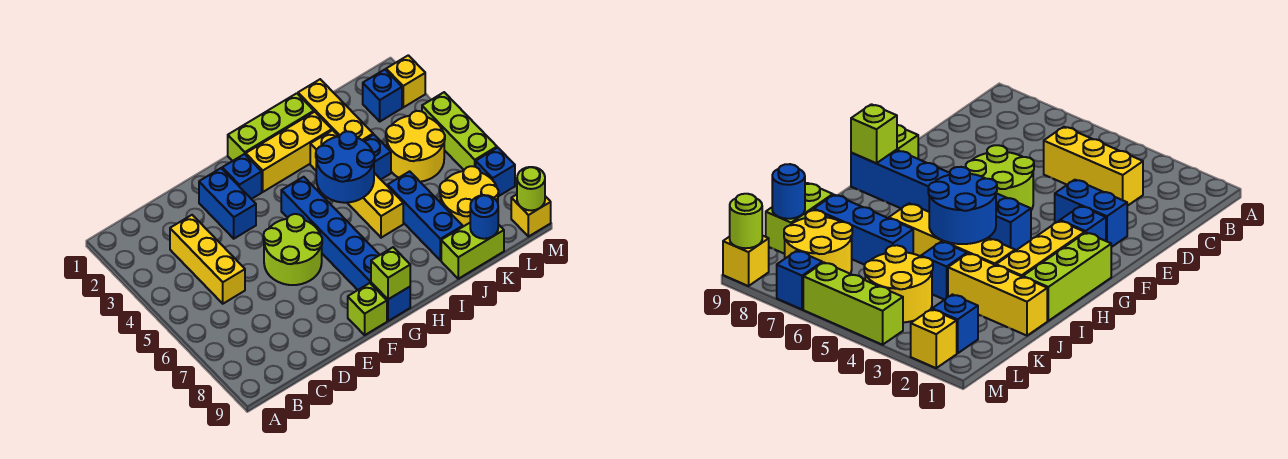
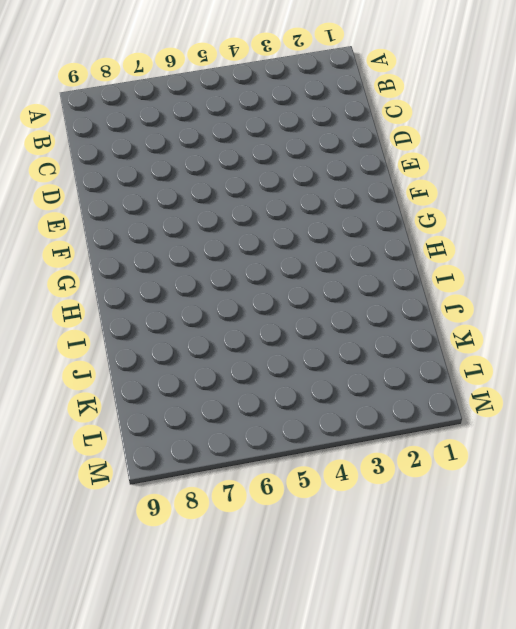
none -> yellow 1x3 brick [170,215,245,304]
none -> blue 1x2 brick [199,168,256,239]
none -> lime 2x2 round brick [263,214,322,285]

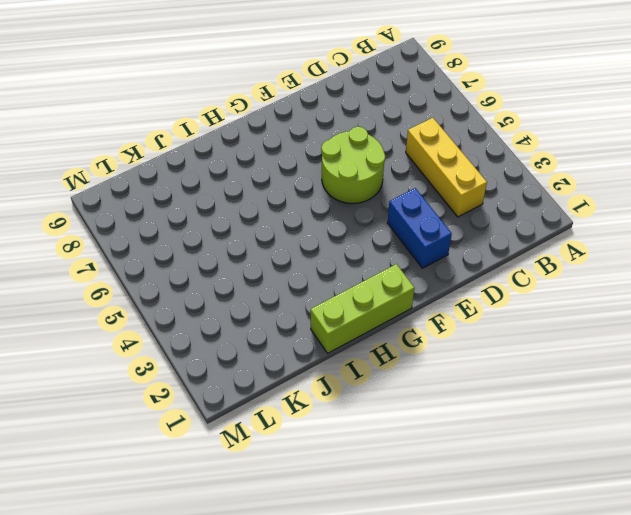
none -> blue 1x1 brick [222,154,262,199]
none -> lime 1x1 brick [348,283,387,335]
none -> yellow 1x3 brick [246,112,332,192]

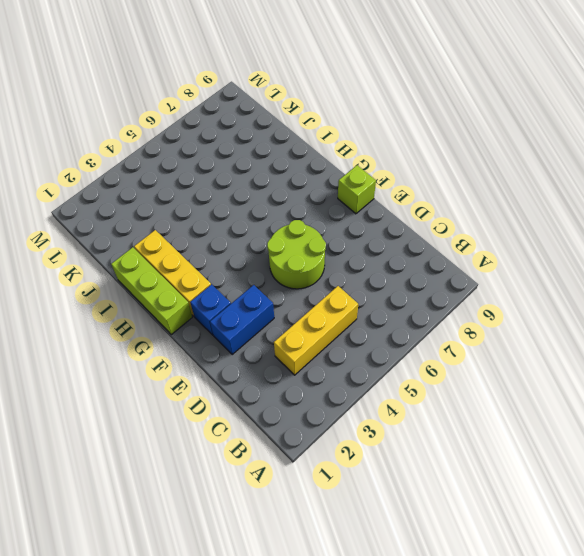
none -> blue 1x6 brick [281,177,410,321]
none -> yellow 1x4 brick [310,130,403,238]
none -> yellow 1x3 brick [298,79,373,141]

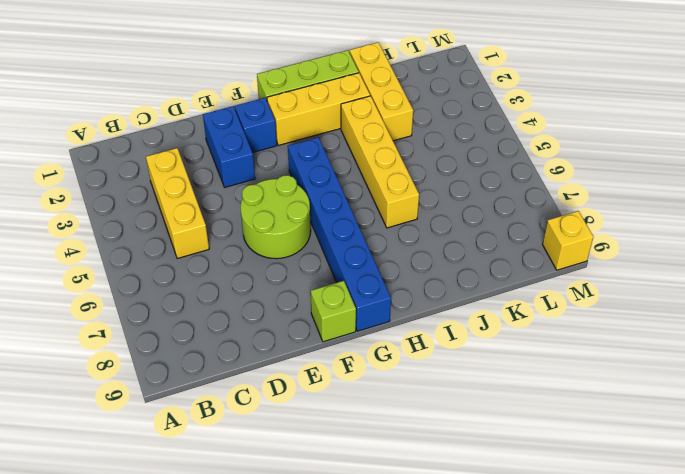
none -> blue 1x1 brick [364,135,391,179]
none -> blue 1x3 brick [388,171,463,260]
none -> lime 1x2 brick [441,223,504,279]

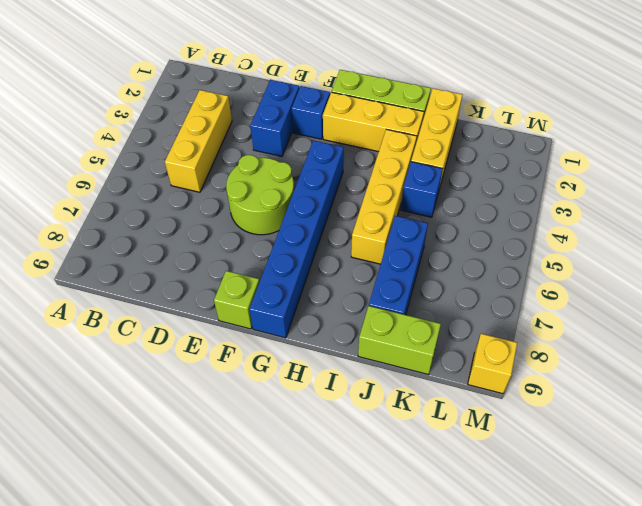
none -> yellow 2x2 round brick [386,111,445,182]
none -> yellow 2x2 round brick [440,166,499,227]
none -> blue 1x1 brick [363,70,402,121]

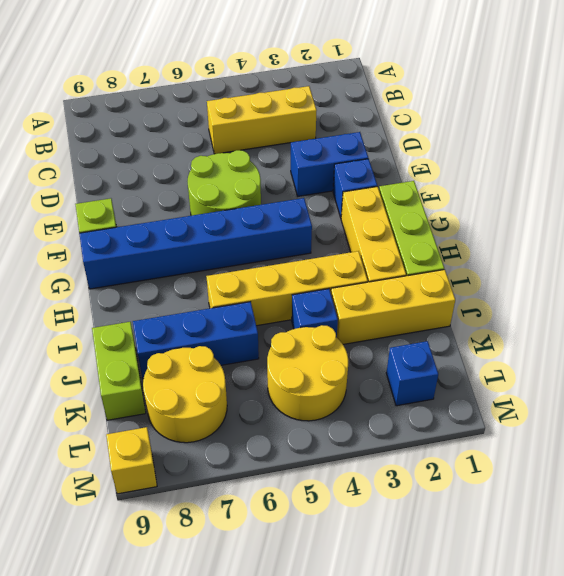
none -> yellow 1x1 brick [386,55,425,107]
none -> lime 1x3 brick [422,92,497,170]
none -> blue 1x1 brick [476,148,515,196]

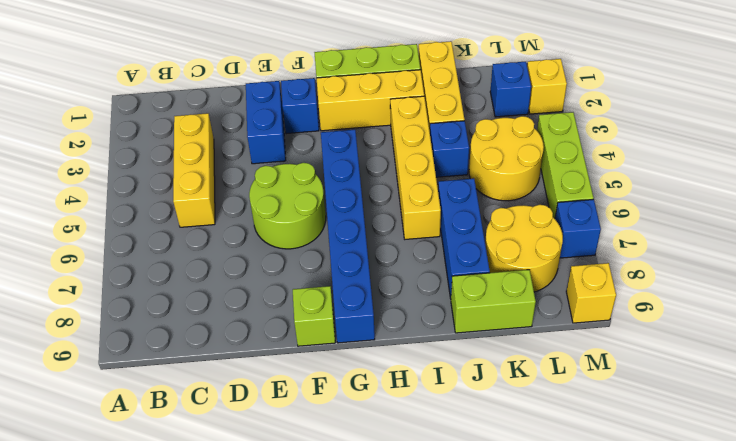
none -> lime 1x1 brick [371,247,410,299]
none -> blue 2x2 round brick [316,131,375,203]
none -> blue 1x1 round brick [470,195,498,239]

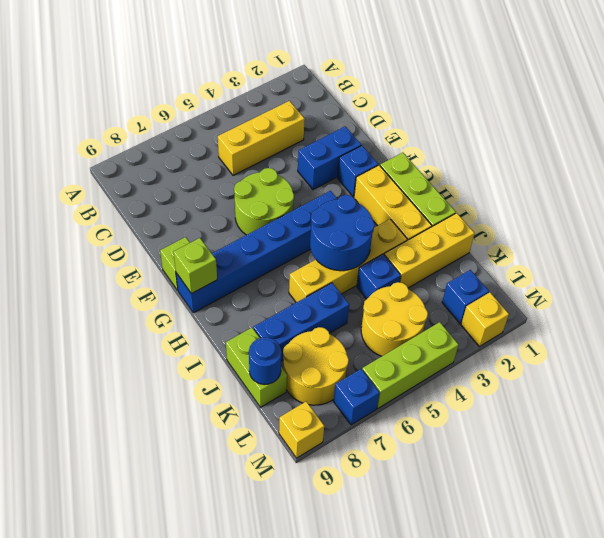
none -> lime 1x1 round brick [517,167,545,211]

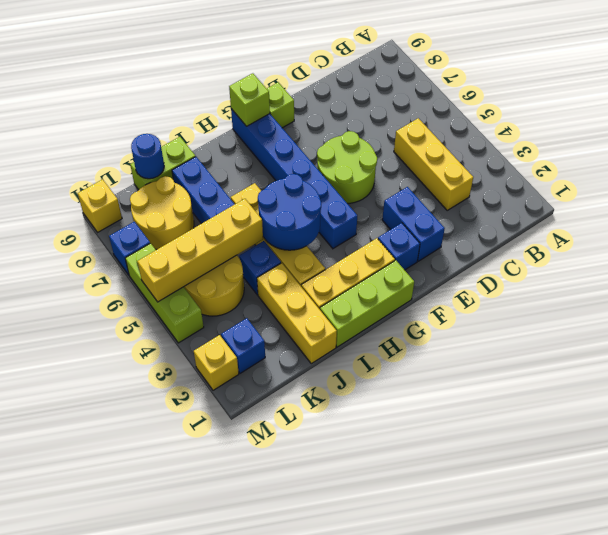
yellow 1x4 brick [137,199,263,302] -> none
none -> lime 1x1 round brick [517,167,545,211]

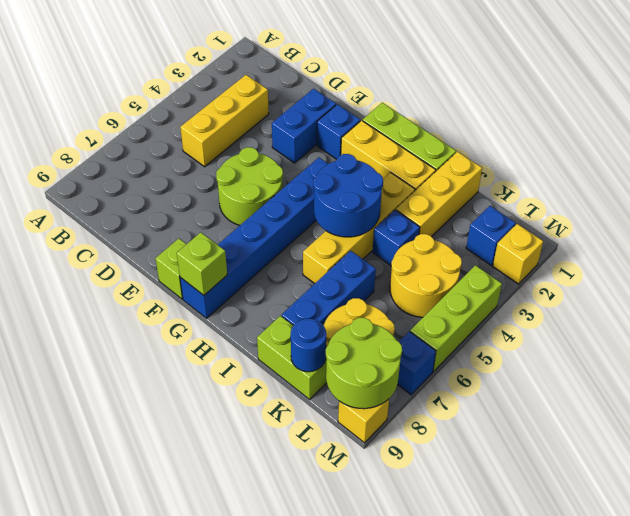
lime 2x2 round brick [326,318,402,409] -> lime 1x1 round brick [517,167,545,211]

